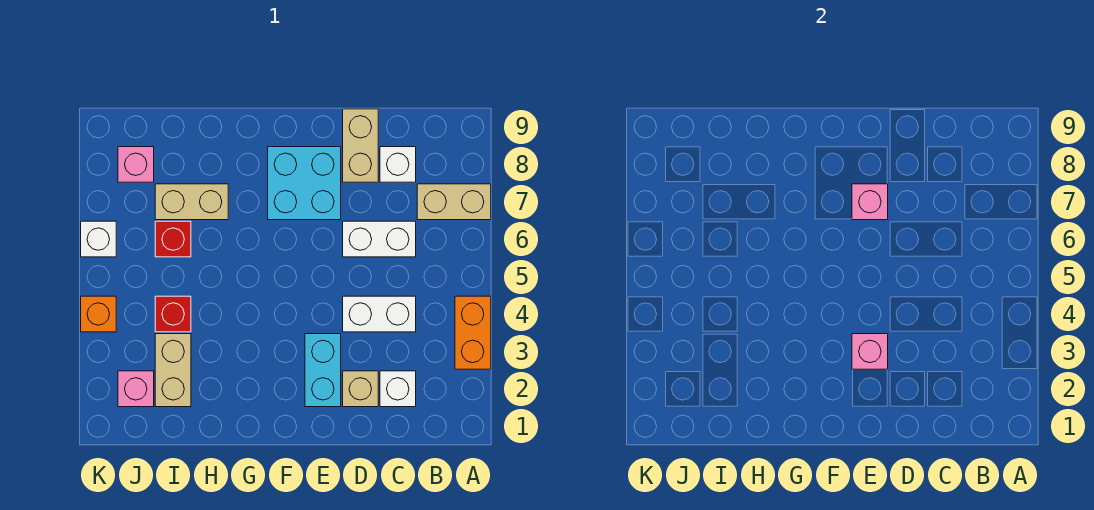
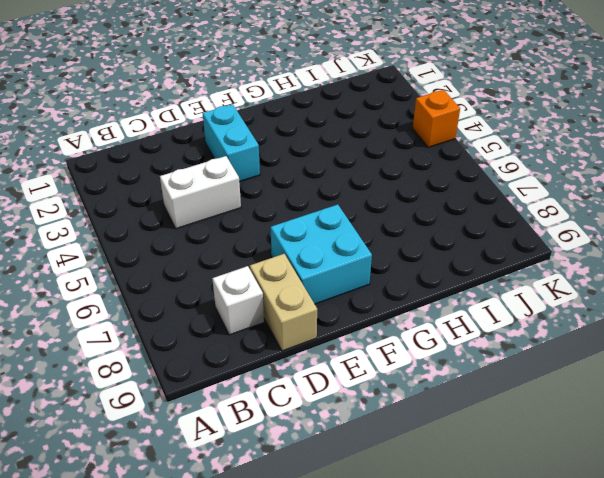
none -> orange 1x2 brick [455,296,491,369]
none -> tan 1x2 brick [417,184,491,220]
none -> white 1x1 brick [380,371,416,407]

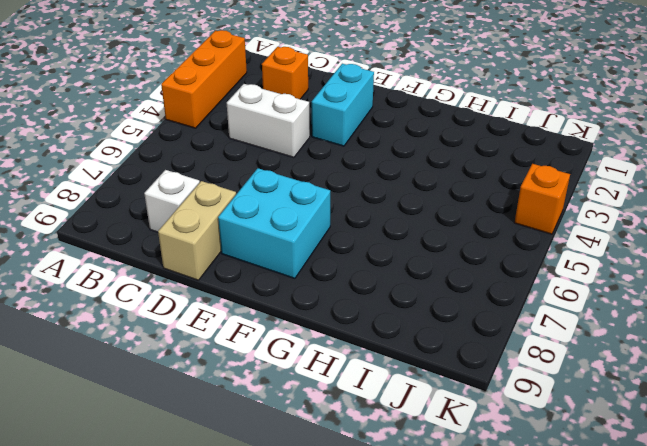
orange 1x3 brick [161,30,247,128] -> orange 1x2 brick [455,296,491,369]
orange 1x1 brick [262,47,308,99] -> white 1x1 brick [380,371,416,407]
none -> tan 1x2 brick [417,184,491,220]
none -> white 1x2 brick [343,221,416,257]
none -> tan 1x1 brick [343,371,378,407]

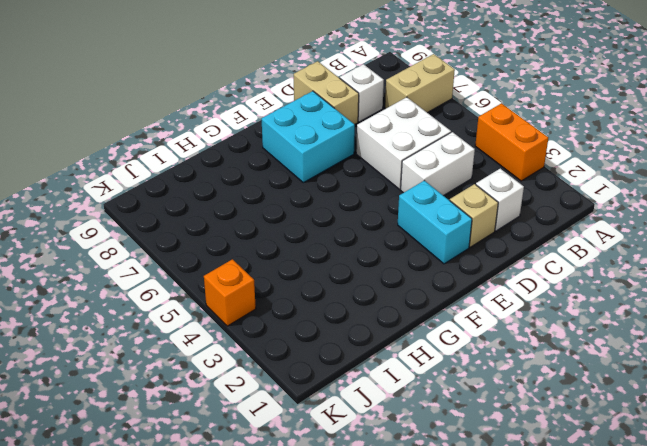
white 2x2 brick [356,97,451,189] -> white 1x2 brick [343,221,416,257]
none -> tan 1x2 brick [155,184,228,220]
none -> tan 1x2 brick [155,334,191,407]
none -> red 1x1 brick [155,296,191,332]

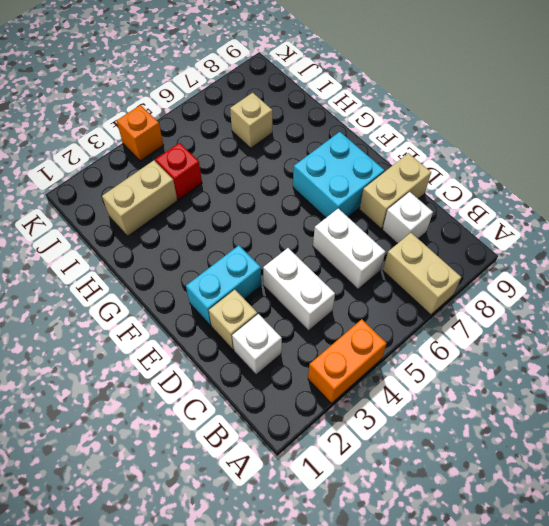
tan 1x1 brick [230,93,272,148] -> tan 1x2 brick [155,184,228,220]
none -> red 1x1 brick [155,221,191,257]
none -> pink 1x1 brick [118,371,154,407]
none -> pink 1x1 brick [118,147,154,182]

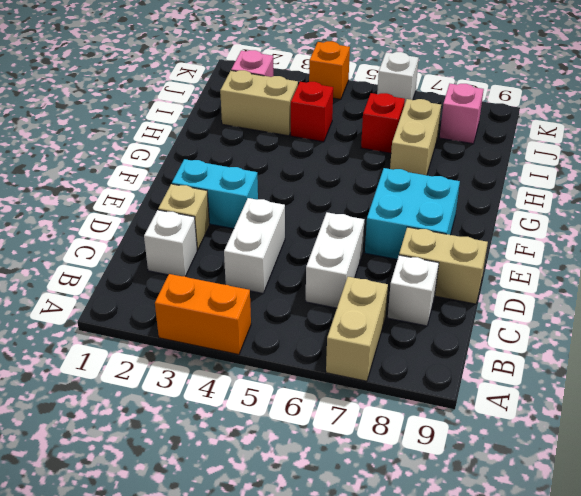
none -> pink 1x1 brick [852,334,888,369]
none -> pink 1x1 brick [852,184,888,220]

